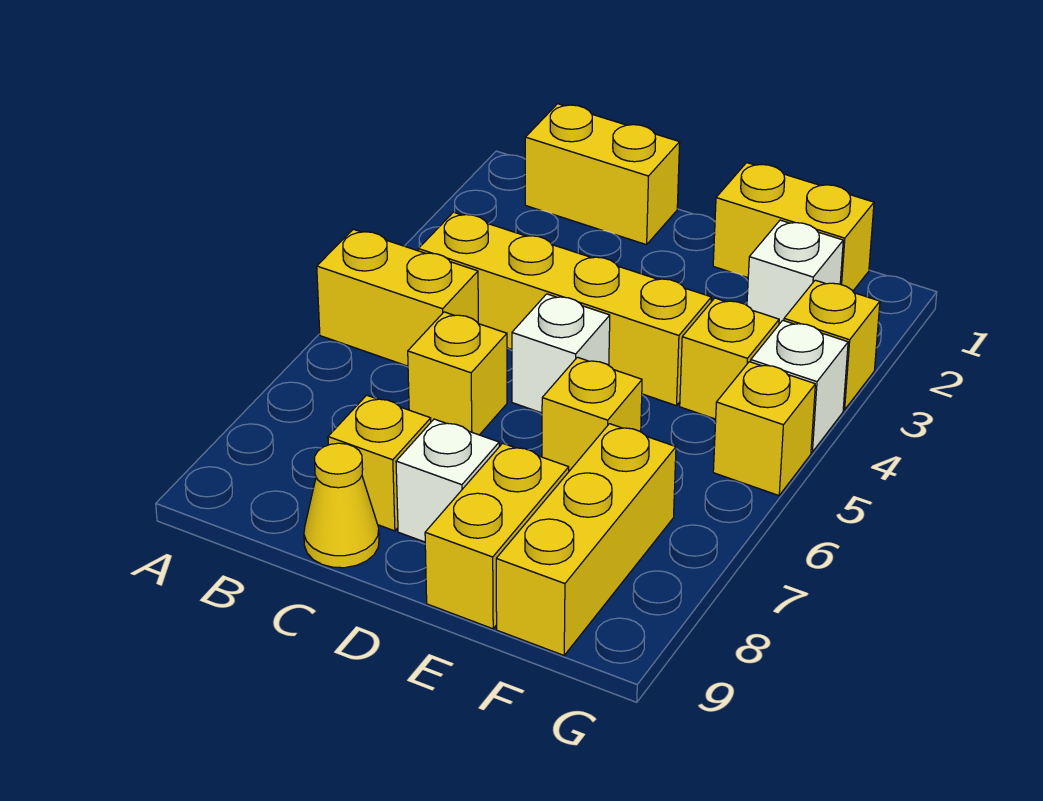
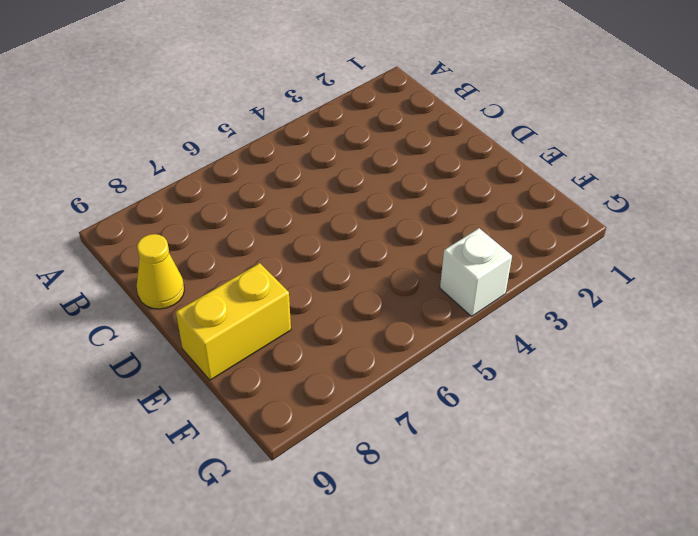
none -> yellow 1x2 brick [317,229,478,366]
none -> yellow 1x2 brick [525,104,680,245]
none -> yellow 1x4 brick [418,212,711,406]

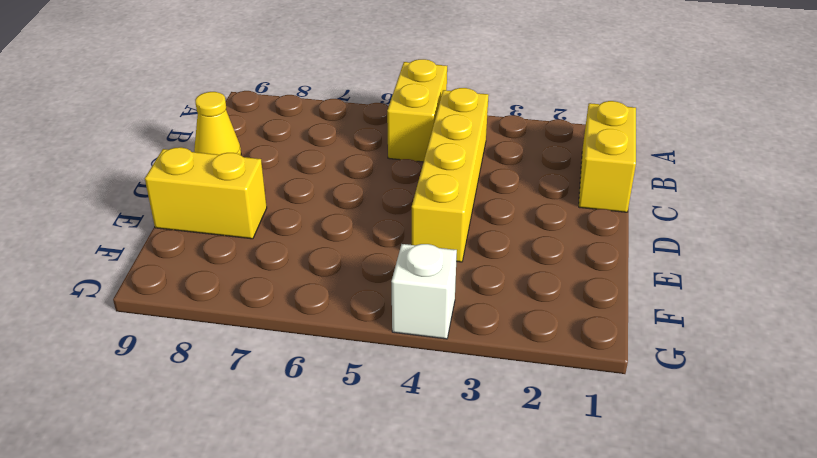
none -> yellow 1x1 brick [408,312,507,435]
none -> yellow 1x1 brick [328,395,431,531]
none -> white 1x1 brick [512,294,610,413]

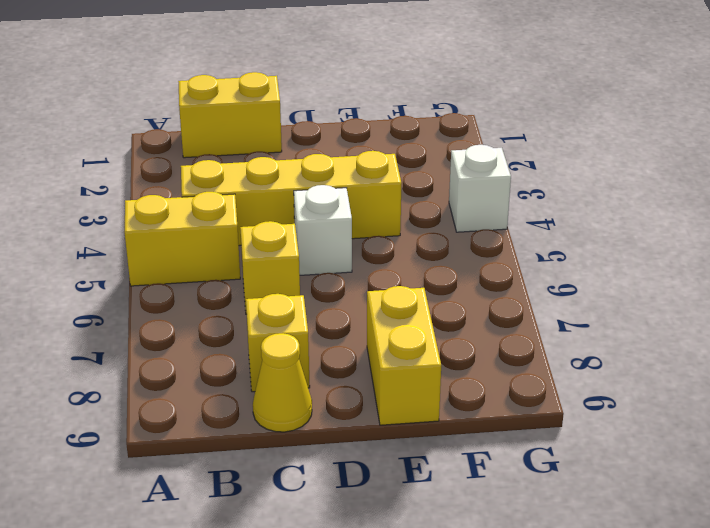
none -> white 1x1 brick [396,419,499,542]
none -> yellow 1x2 brick [713,163,874,291]
none -> yellow 1x1 brick [542,357,642,471]

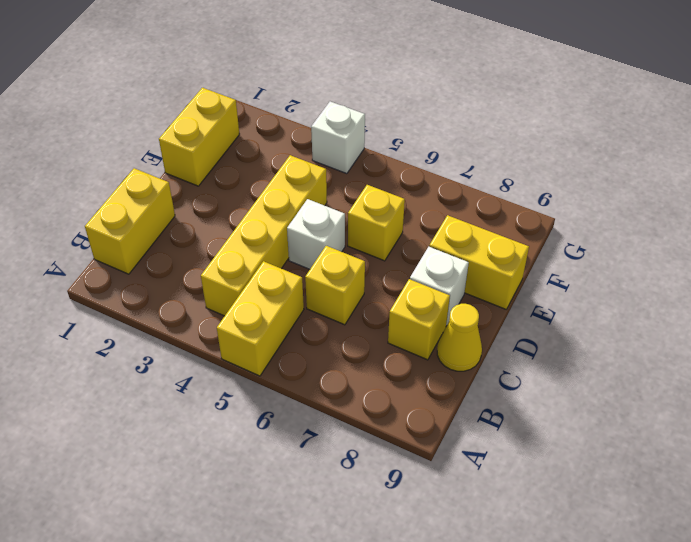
none -> white 1x1 brick [747,220,843,324]
none -> yellow 1x1 brick [680,298,779,419]
none -> yellow 1x3 brick [496,424,676,655]

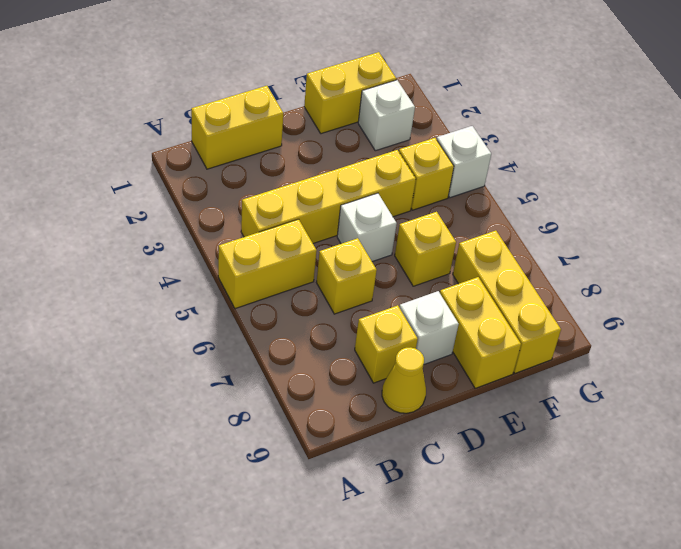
none -> yellow 1x1 brick [784,280,880,410]
none -> yellow 1x1 brick [713,362,815,495]

